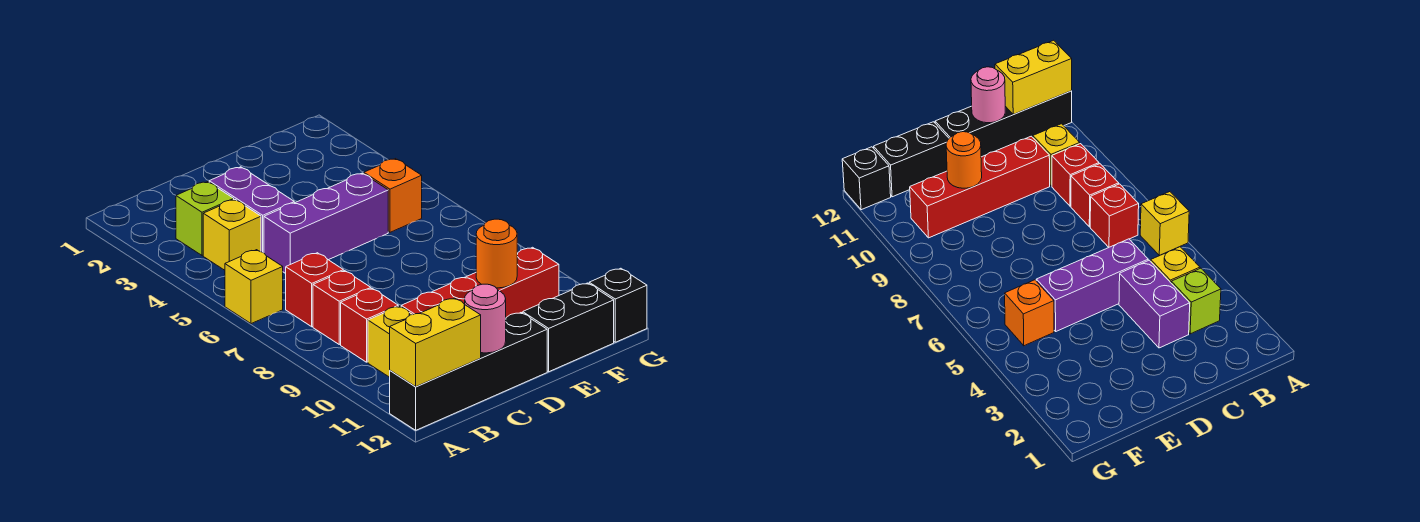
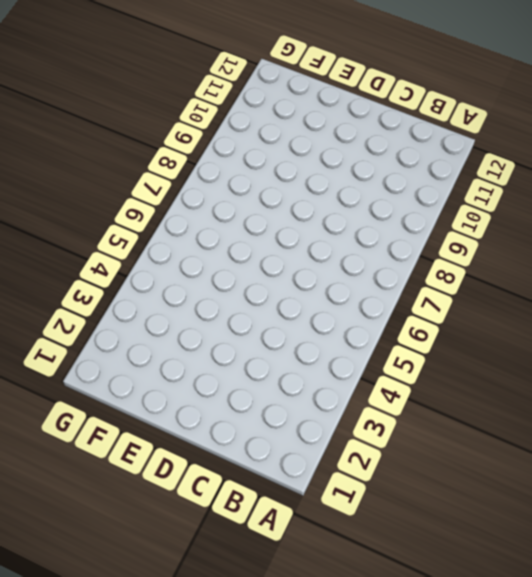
none -> yellow 1x1 brick [225,250,283,324]
none -> black 1x4 brick [390,313,547,430]
none -> lime 1x1 brick [176,182,234,255]

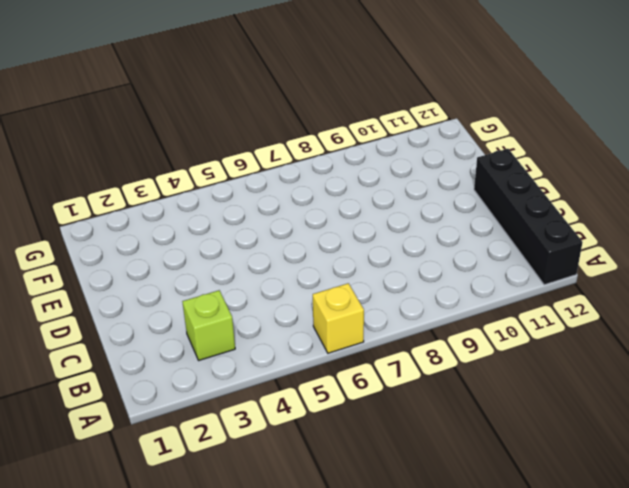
none -> yellow 1x1 brick [203,200,261,270]
none -> red 1x1 brick [286,253,343,327]
none -> red 1x1 brick [313,271,371,344]

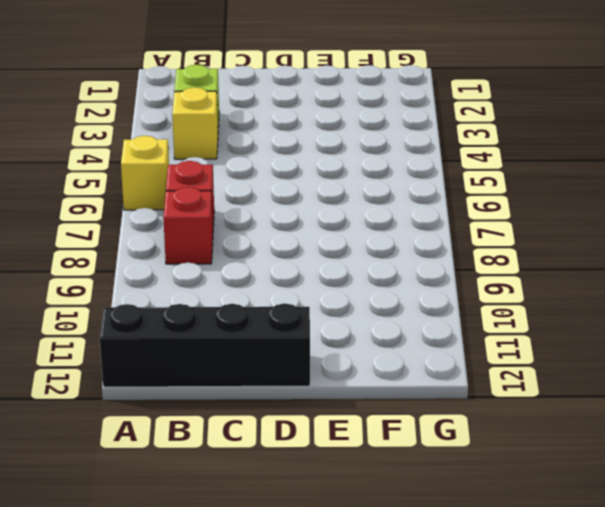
none -> red 1x1 brick [341,288,398,362]
none -> yellow 1x1 brick [368,306,412,377]
none -> purple 1x2 brick [209,167,294,253]

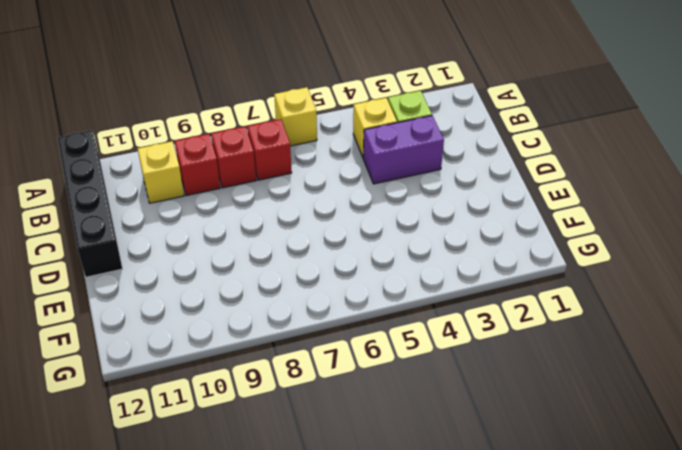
none -> purple 1x3 brick [264,173,388,274]
none -> red 1x4 brick [401,247,559,317]
none -> black 1x2 brick [523,283,614,372]

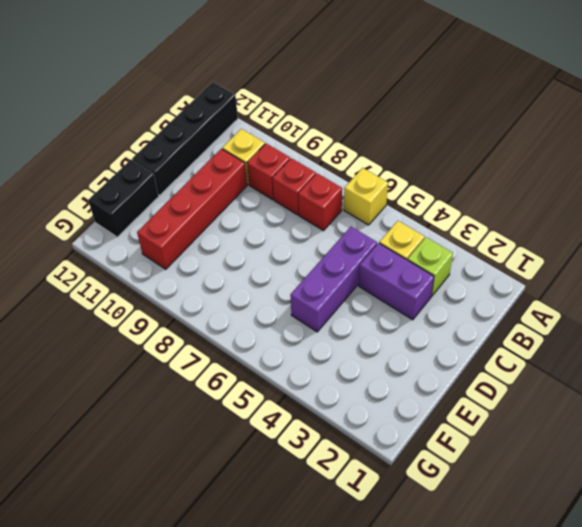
none -> orange 1x1 brick [364,159,422,232]
none -> black 1x1 brick [589,268,647,342]
none -> yellow 1x2 brick [390,298,481,387]

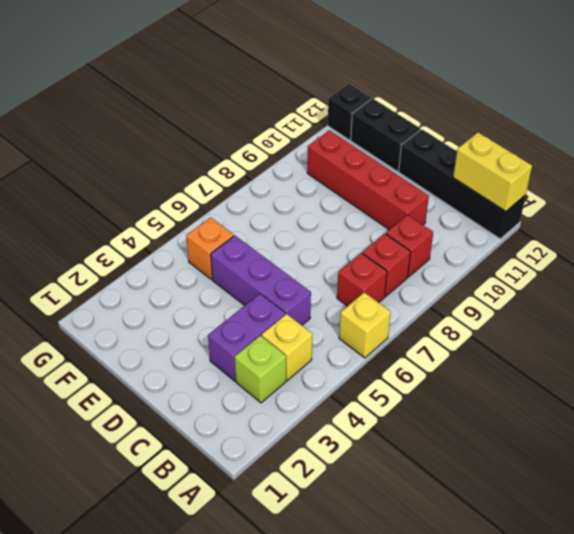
none -> yellow 1x1 brick [368,306,412,377]
none -> pink 1x1 round brick [465,284,506,353]
none -> orange 1x1 round brick [476,219,517,288]

